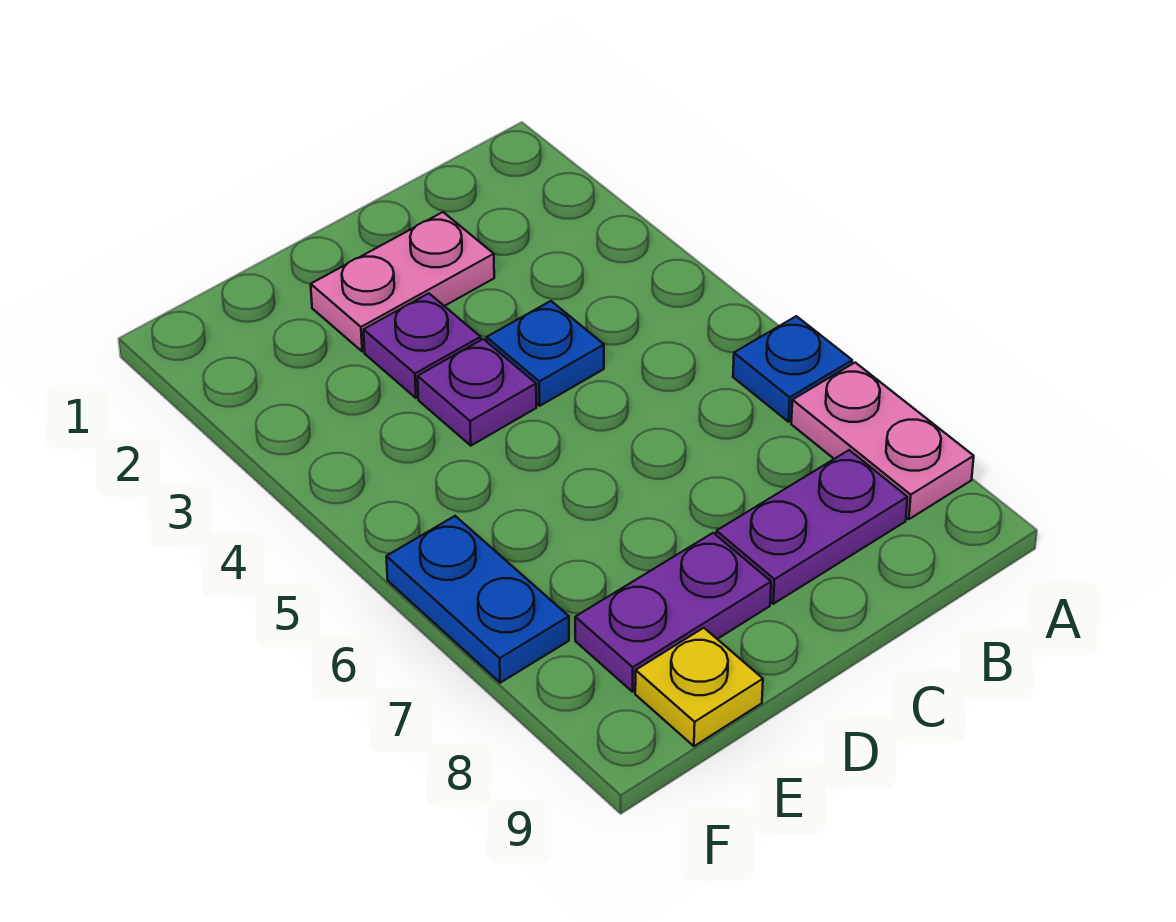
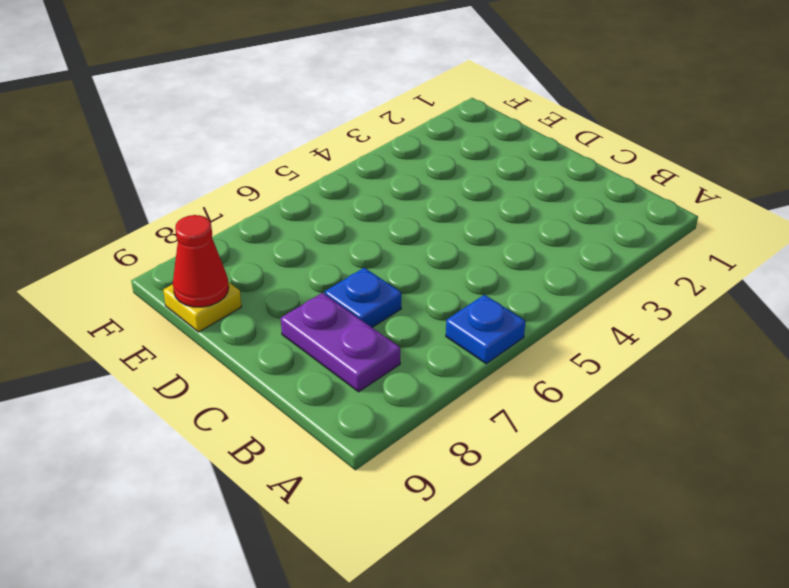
blue 1x1 plate [325,268,401,327] -> blue 1x1 plate moved to [487,301,604,406]
red 1x1 cone [173,215,229,307] -> none
none -> pink 1x2 plate [791,363,974,519]
none -> pink 1x2 plate [311,212,494,351]

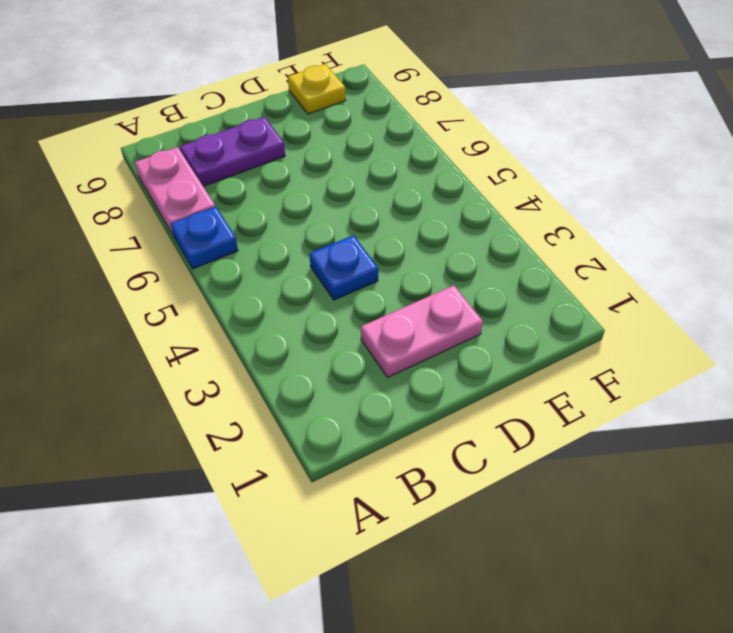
none -> purple 1x1 plate [364,293,481,398]
none -> purple 1x1 plate [418,339,536,446]

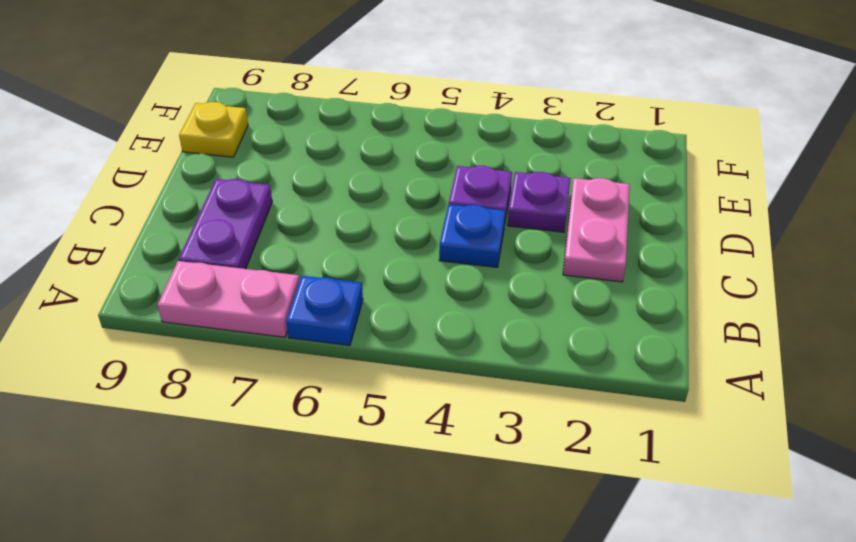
none -> purple 1x2 plate [575,533,771,692]
none -> blue 1x2 plate [386,516,569,683]

